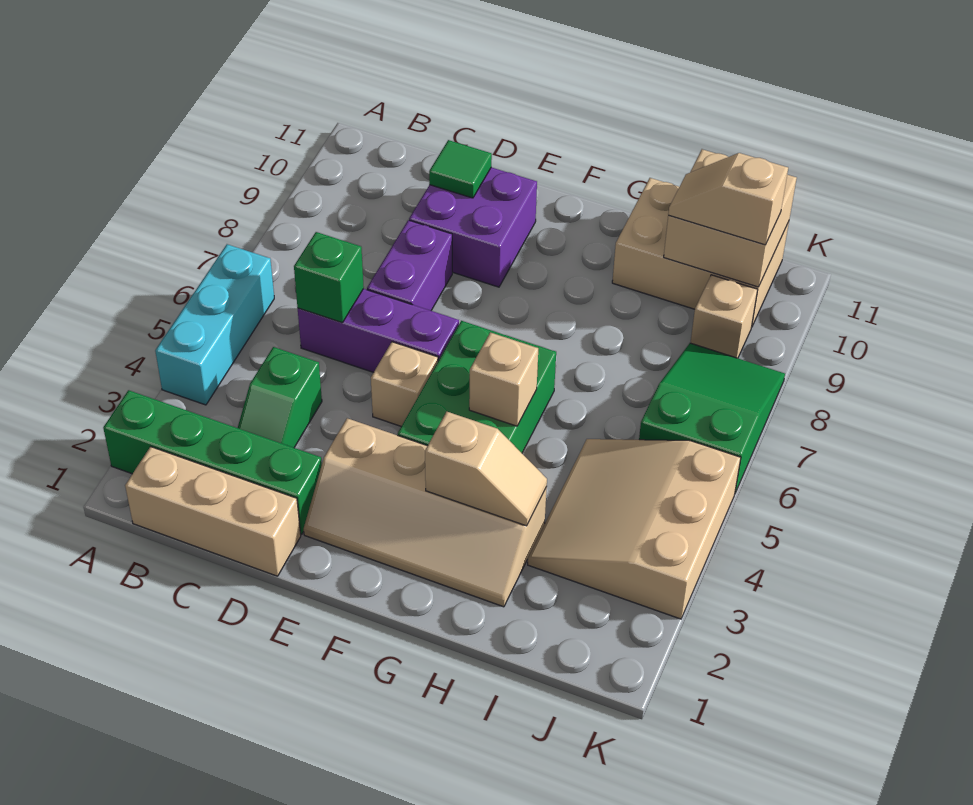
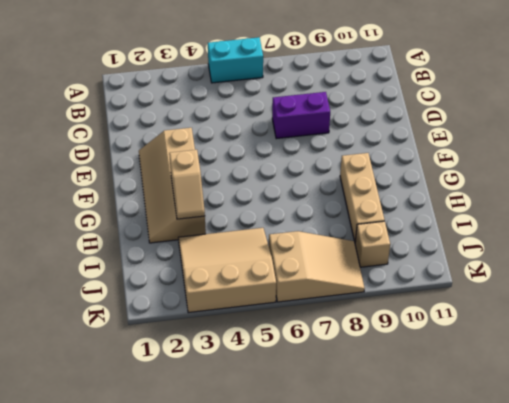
cyan 1x2 brick [208,37,263,83] -> cyan 1x3 brick [155,244,274,405]
tan 1x3 brick [340,153,385,242] -> tan 1x3 brick moved to [125,447,301,576]
tan 2x3 slope [269,231,365,302] -> green 2x3 slope [639,343,785,493]
none -> green 1x4 brick [103,390,322,534]
none -> green 1x2 slope [238,347,322,448]
none -> purple 1x3 brick [298,289,459,372]

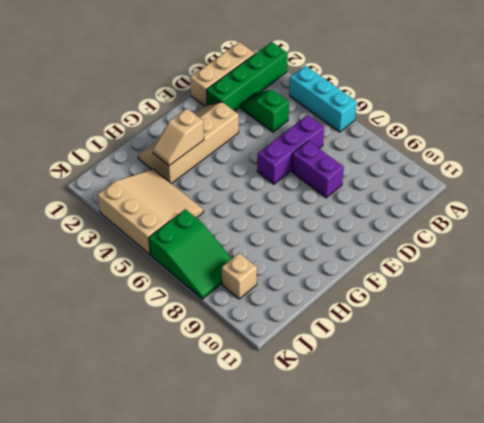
none -> purple 2x2 brick [409,167,537,287]
none -> tan 1x1 brick [371,342,438,426]
none -> green 2x3 brick [398,321,556,453]

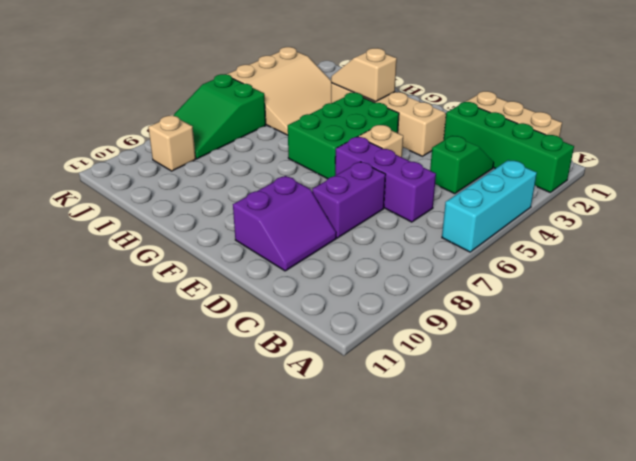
purple 2x2 slope [233,176,336,271] -> purple 2x2 brick [409,167,537,287]
none -> tan 2x3 brick [612,178,789,326]
none -> green 1x1 brick [294,232,364,323]
none -> green 1x1 tile [429,140,492,198]

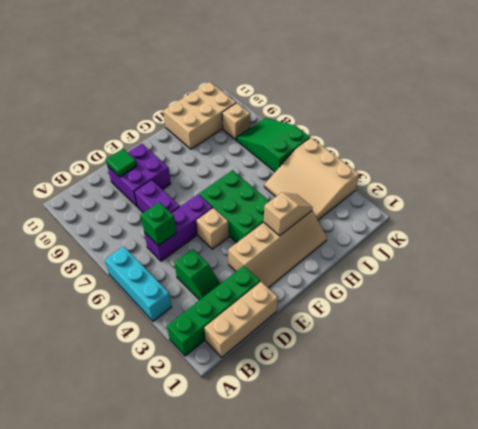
none -> tan 1x1 brick [469,332,538,426]
none -> tan 2x2 brick [664,149,797,287]
none -> tan 1x2 slope [668,153,788,245]

